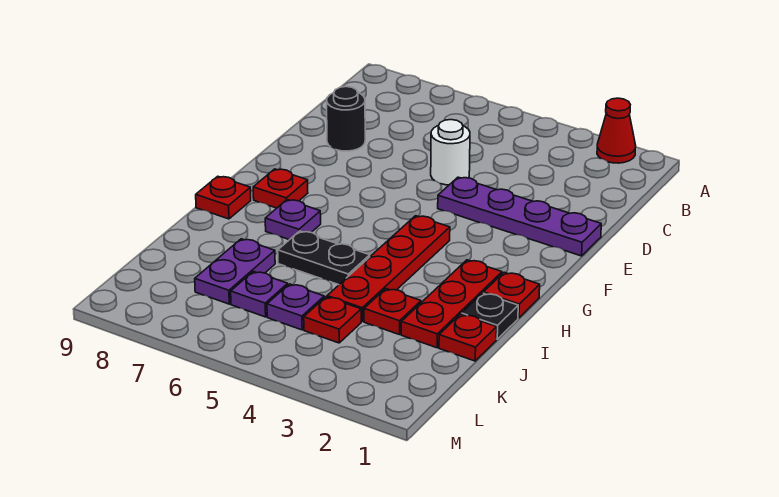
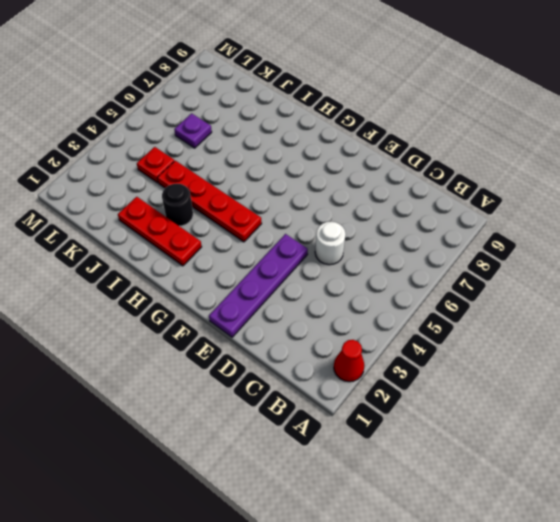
black 1x1 round brick [162,184,193,226] -> black 1x1 round brick moved to [327,87,365,151]
none -> red 1x1 plate [253,169,308,208]
none -> red 1x1 plate [483,272,540,318]
none -> purple 1x1 plate [265,200,321,240]

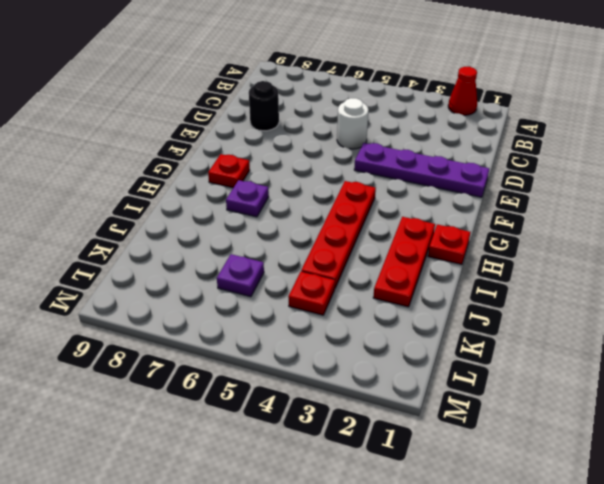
none -> red 1x1 plate [196,176,251,219]
none -> black 1x1 plate [462,293,518,339]
none -> black 1x2 plate [278,231,370,285]

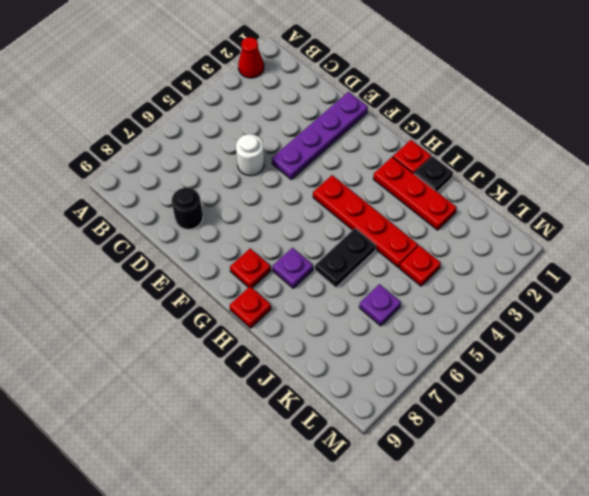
none -> red 1x1 plate [439,314,497,361]
none -> red 1x1 plate [364,289,421,335]
none -> purple 1x2 plate [195,239,275,304]

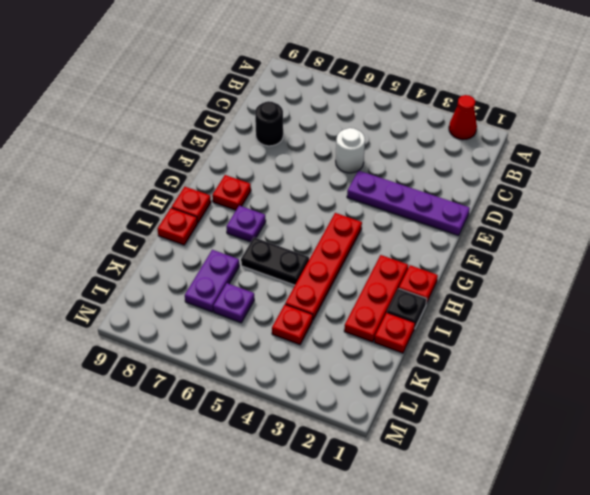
red 1x1 plate [158,208,197,245] -> red 1x1 plate moved to [364,289,421,335]
none -> purple 1x1 plate [267,284,324,330]

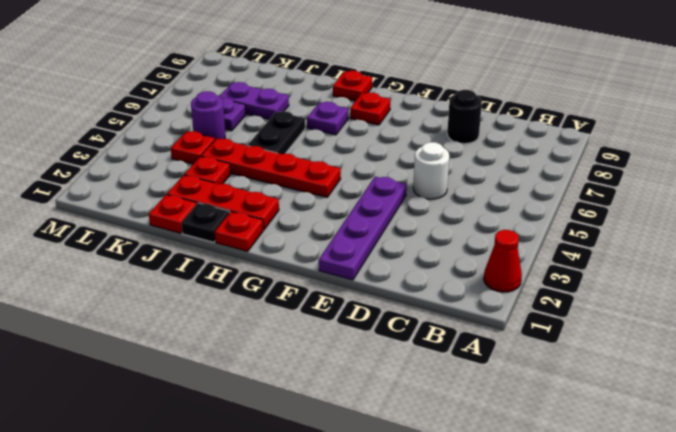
purple 1x1 round brick [191,91,225,139] -> purple 1x1 plate [267,284,324,330]

